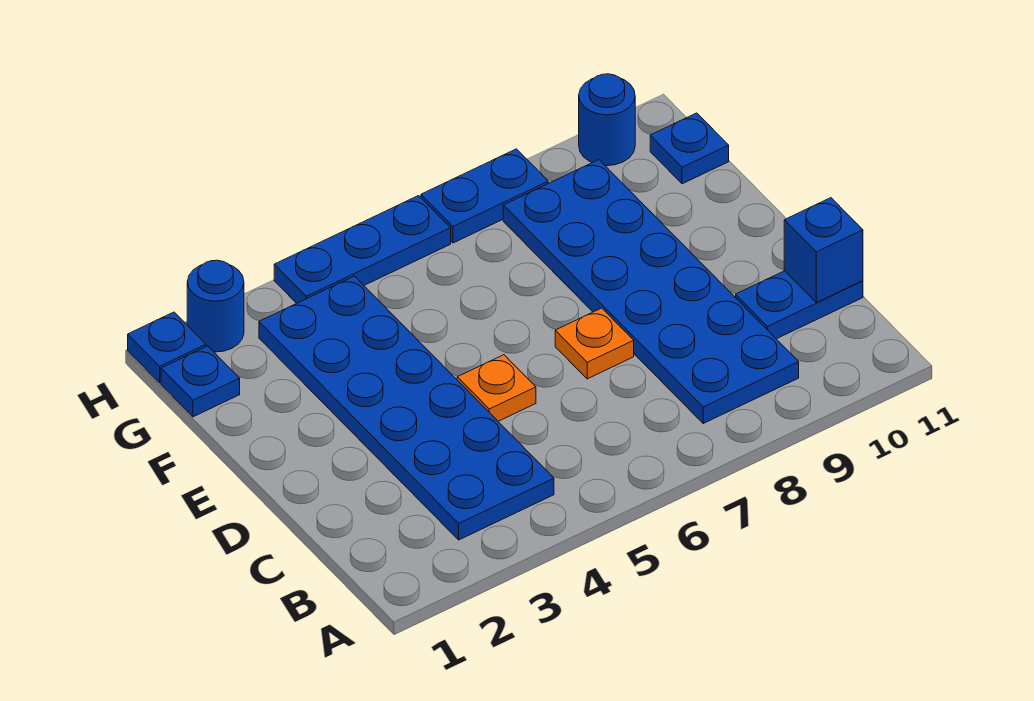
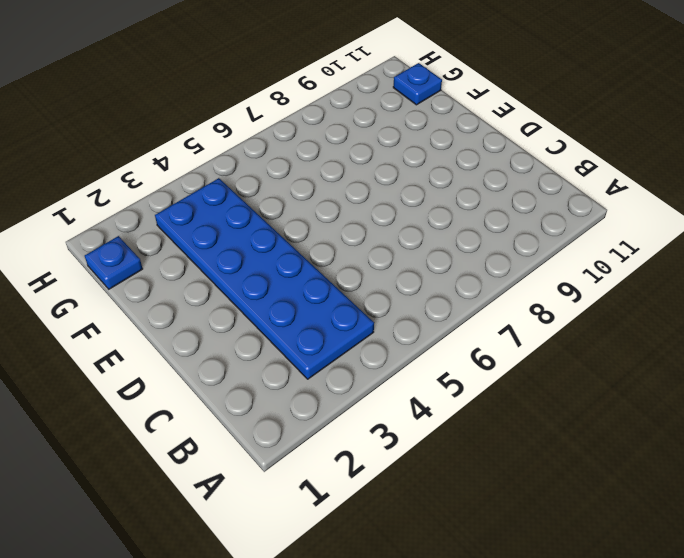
none -> blue 2x6 plate [503,160,799,423]
none -> blue 1x2 plate [736,271,863,339]
none -> orange 1x1 plate [457,355,536,421]

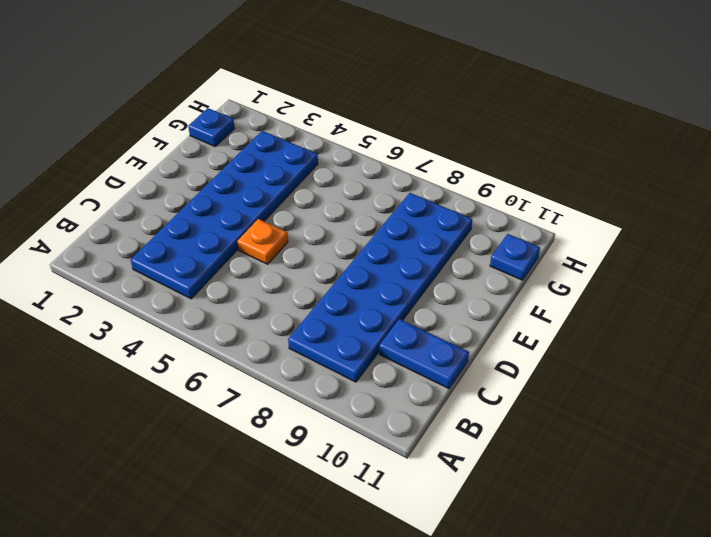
none -> orange 1x1 plate [555,308,634,379]
none -> blue 1x1 plate [128,312,206,383]
none -> blue 1x1 round brick [187,260,244,352]

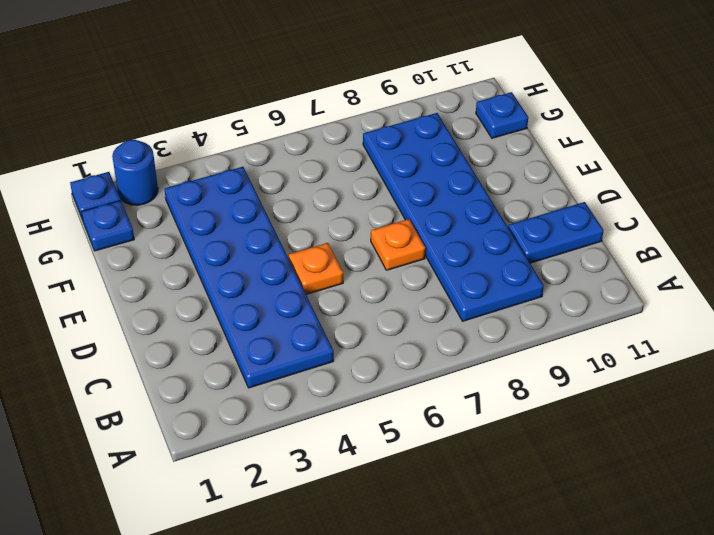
none -> blue 1x3 plate [274,196,451,303]
none -> blue 1x2 plate [421,149,548,243]
none -> blue 1x1 round brick [579,74,635,166]

